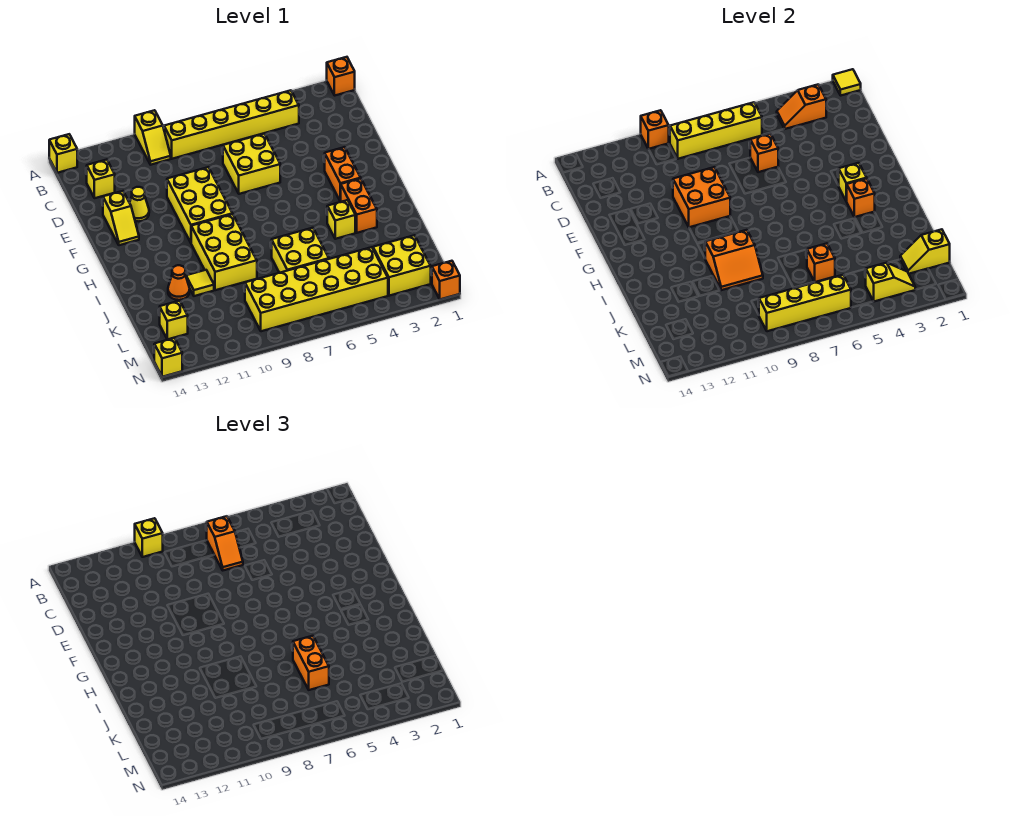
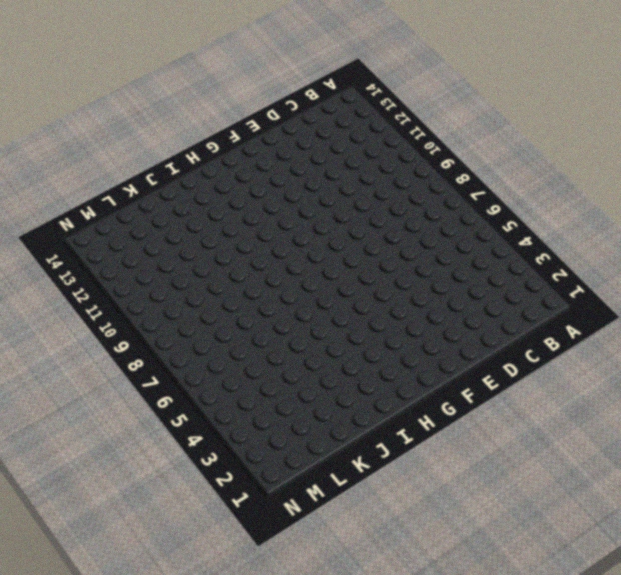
none -> orange 1x1 brick [327,57,355,95]
none -> yellow 1x2 slope [135,110,171,165]
none -> yellow 1x1 brick [49,134,77,173]
none -> yellow 1x6 brick [164,90,299,159]

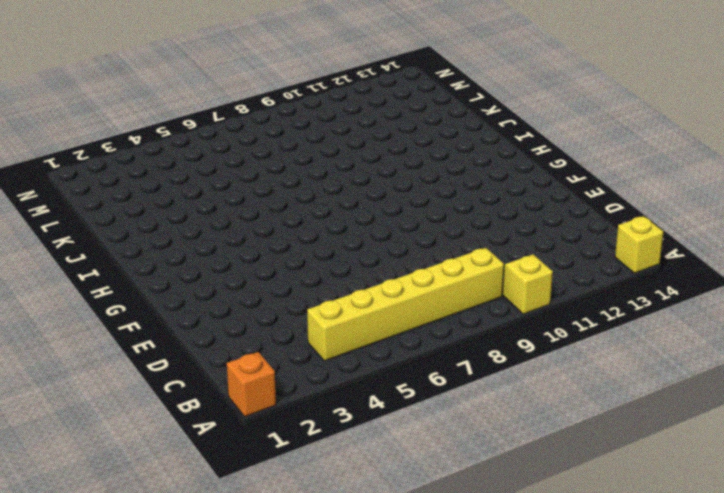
none -> yellow 1x1 brick [87,160,115,198]
none -> yellow 2x2 brick [223,134,280,194]
none -> yellow 2x3 brick [167,167,233,243]
none -> yellow 1x1 cone [130,187,149,221]

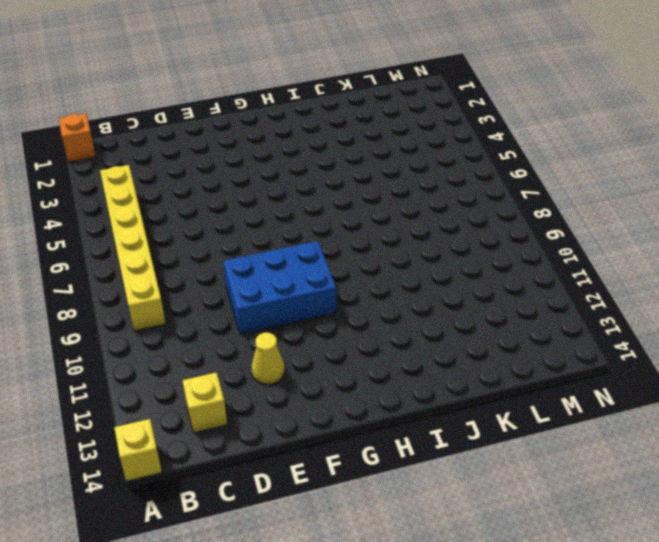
blue 2x3 brick [223,241,336,334] -> yellow 2x3 brick [167,167,233,243]
none -> yellow 1x2 slope [135,110,171,165]
none -> yellow 2x2 brick [223,134,280,194]
none -> yellow 1x2 slope [103,191,139,245]
none -> orange 1x2 brick [325,147,361,201]

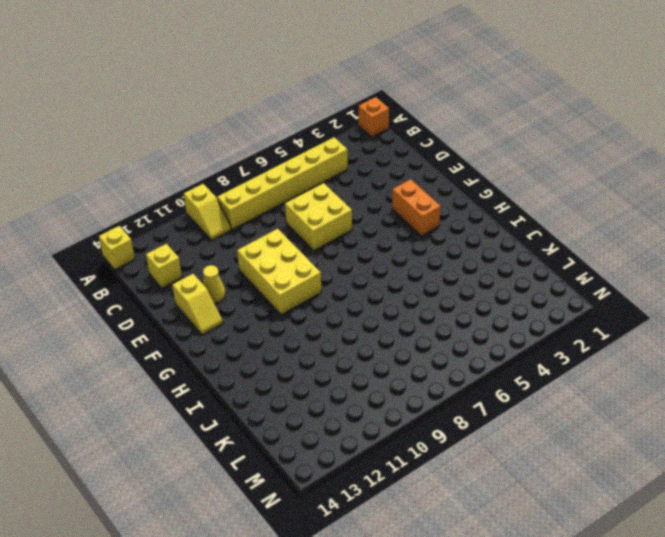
none -> orange 1x2 brick [340,179,377,233]
none -> yellow 2x3 brick [191,214,257,290]
none -> yellow 1x1 brick [327,200,355,239]
none -> yellow 2x2 brick [272,228,329,273]

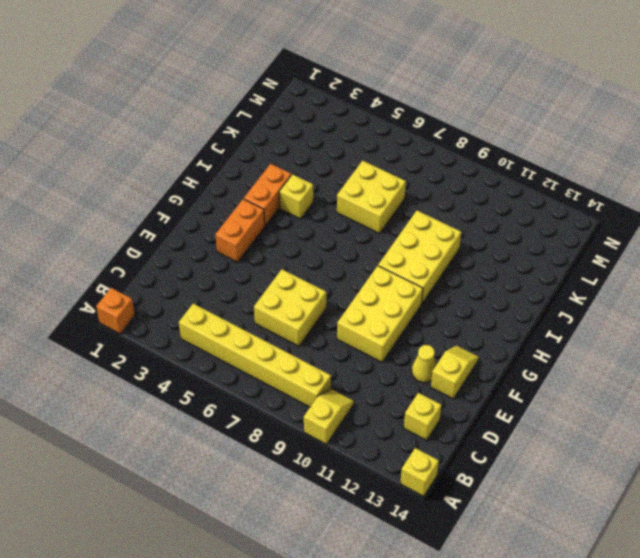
none -> yellow 1x1 tile [186,270,214,296]
none -> orange 1x1 cone [168,265,190,300]
none -> yellow 2x2 brick [373,235,431,296]
none -> yellow 2x6 brick [245,247,388,331]

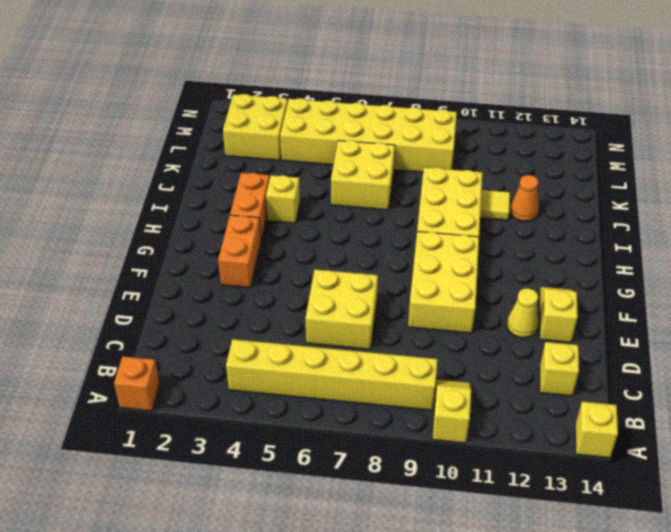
none -> yellow 1x1 brick [160,301,188,339]
none -> orange 1x1 brick [432,261,460,299]
none -> yellow 1x1 brick [154,338,182,377]
none -> yellow 1x1 tile [833,69,861,95]

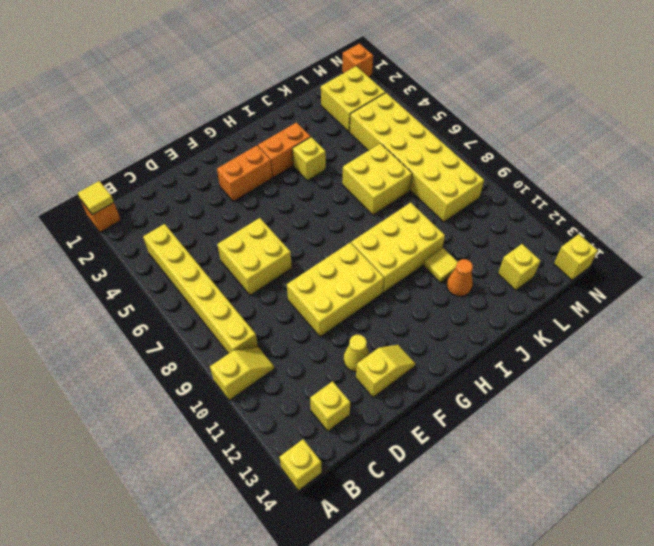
none -> orange 1x1 brick [641,110,669,149]
none -> orange 1x2 slope [777,84,826,129]
none -> yellow 1x4 brick [670,102,762,159]
none -> orange 1x1 brick [750,134,778,172]

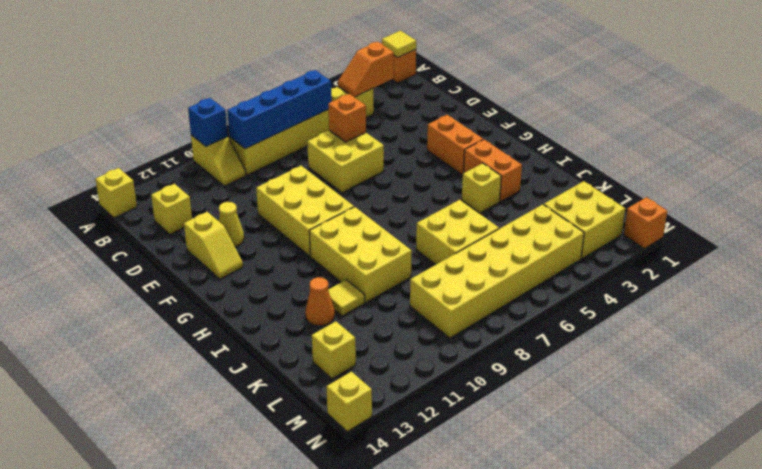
blue 1x1 brick [188,98,228,146] -> orange 1x1 brick [641,110,669,149]
blue 1x4 brick [227,70,332,149] -> yellow 1x4 brick [670,102,762,159]
none -> orange 2x2 brick [673,167,730,227]
none -> yellow 1x1 brick [839,163,867,201]
none -> orange 1x1 brick [846,179,875,217]
none -> orange 2x2 slope [705,230,763,290]

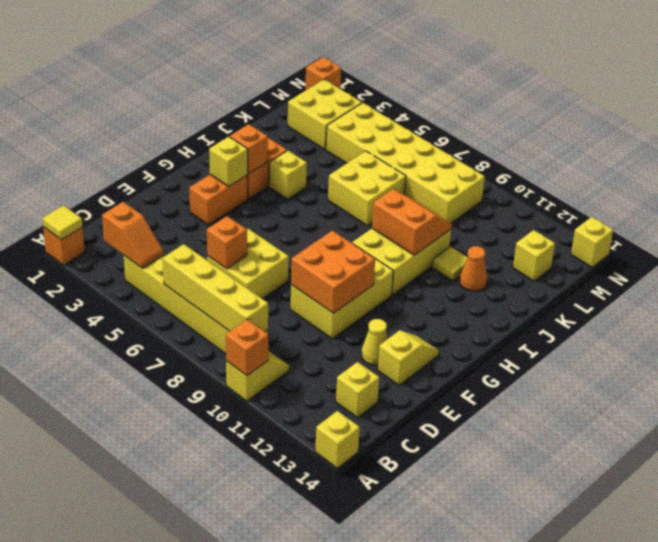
none -> orange 1x1 brick [807,243,835,282]
none -> yellow 1x2 slope [900,229,950,274]
none -> yellow 1x2 slope [866,263,915,301]
none -> yellow 1x4 brick [759,275,851,331]

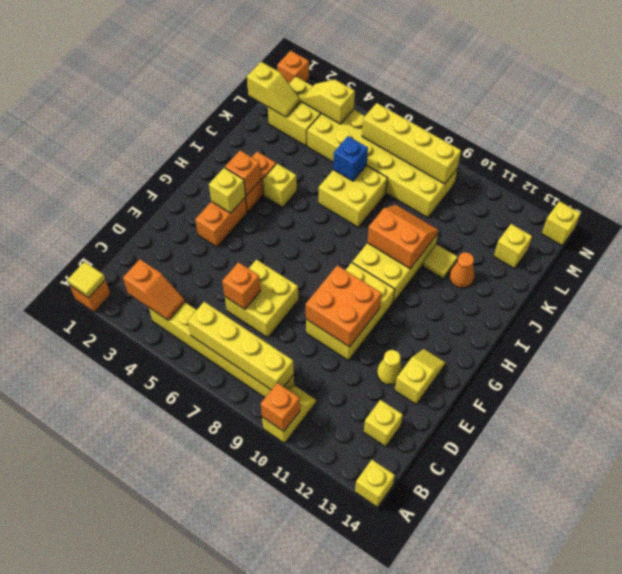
blue 1x1 brick [333,136,368,181] -> orange 1x1 brick [807,243,835,282]
none -> yellow 1x1 brick [135,518,163,557]
none -> orange 1x2 slope [207,516,243,570]
none -> orange 1x2 brick [293,636,329,690]

